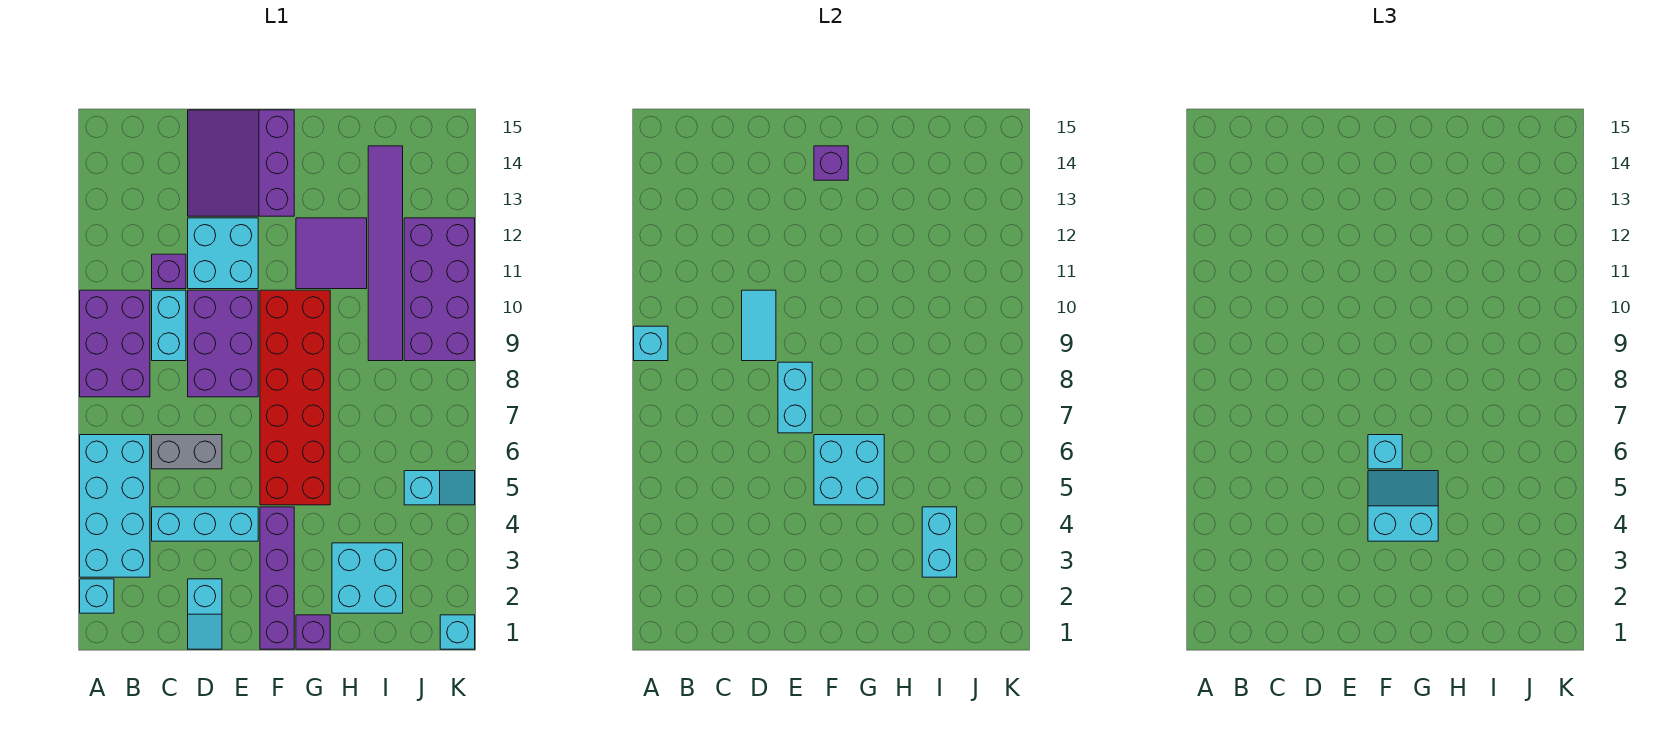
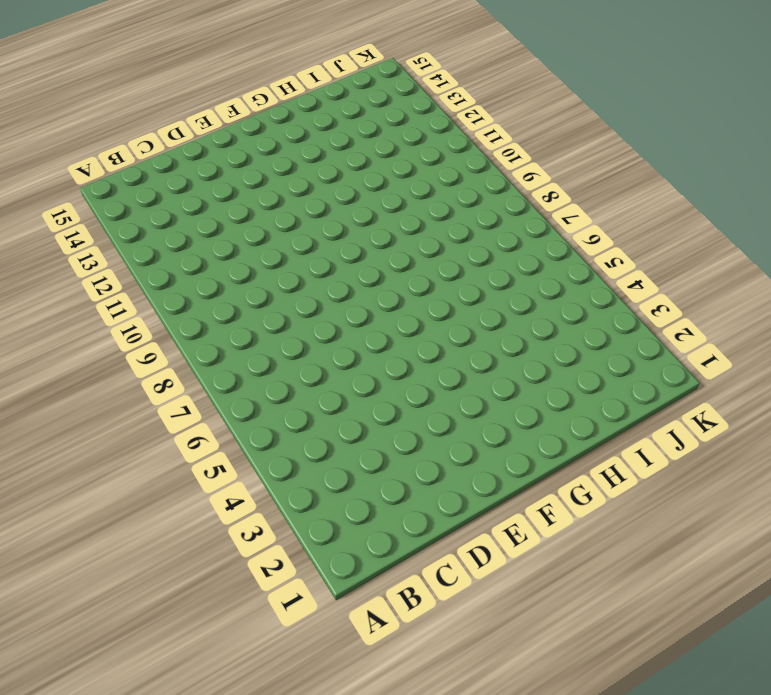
none -> cyan 1x1 brick [80,579,114,613]
none -> cyan 2x4 brick [80,435,150,577]
none -> purple 2x3 brick [80,290,150,397]

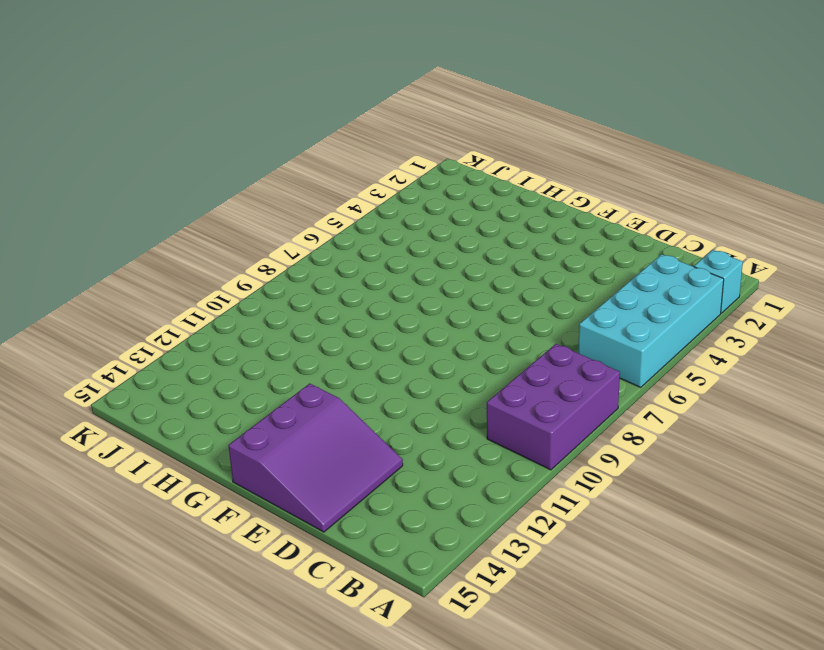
none -> cyan 1x3 brick [152,507,258,541]
none -> grey 1x2 brick [152,435,222,469]
none -> cyan 1x2 brick [152,290,186,361]

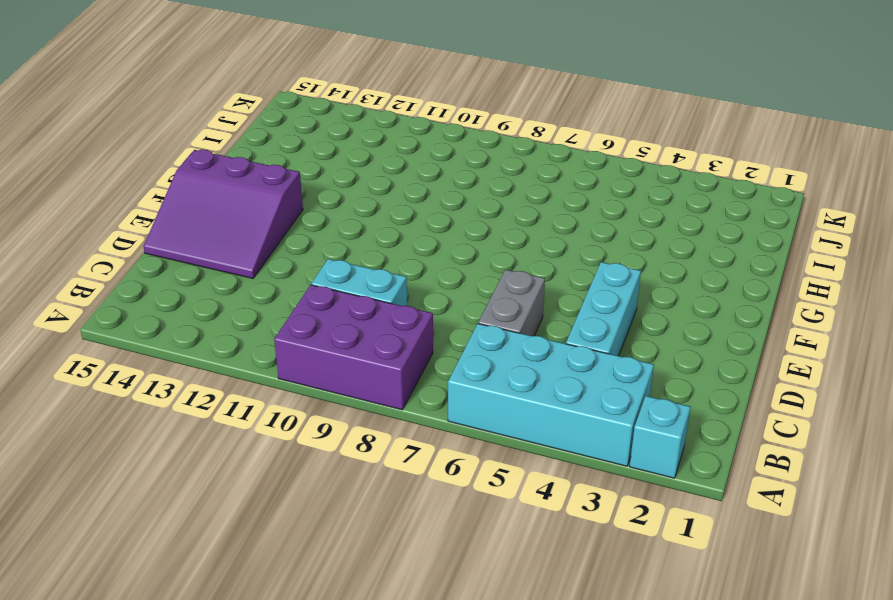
none -> purple 1x1 brick [152,254,186,289]
none -> cyan 1x2 slope [188,579,222,649]
none -> purple 2x3 brick [188,290,258,397]

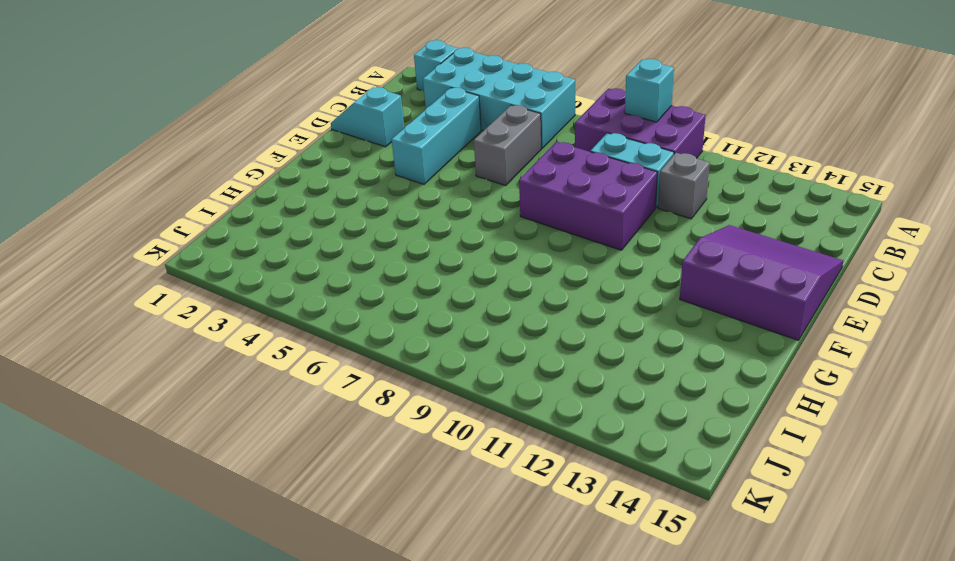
grey 1x1 brick [658,153,710,219] -> purple 1x1 brick [152,254,186,289]
none -> cyan 2x2 brick [188,218,258,289]
none -> purple 1x4 brick [260,507,294,649]
none -> red 2x6 brick [260,290,330,505]

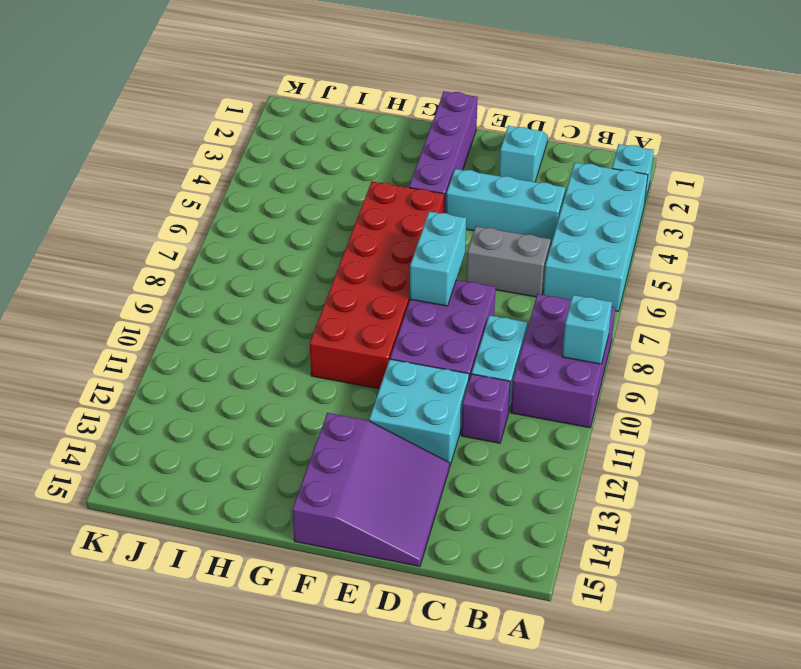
none -> purple 1x1 brick [296,615,330,649]
none -> purple 2x2 tile [296,218,367,289]
none -> cyan 2x2 brick [332,543,403,613]

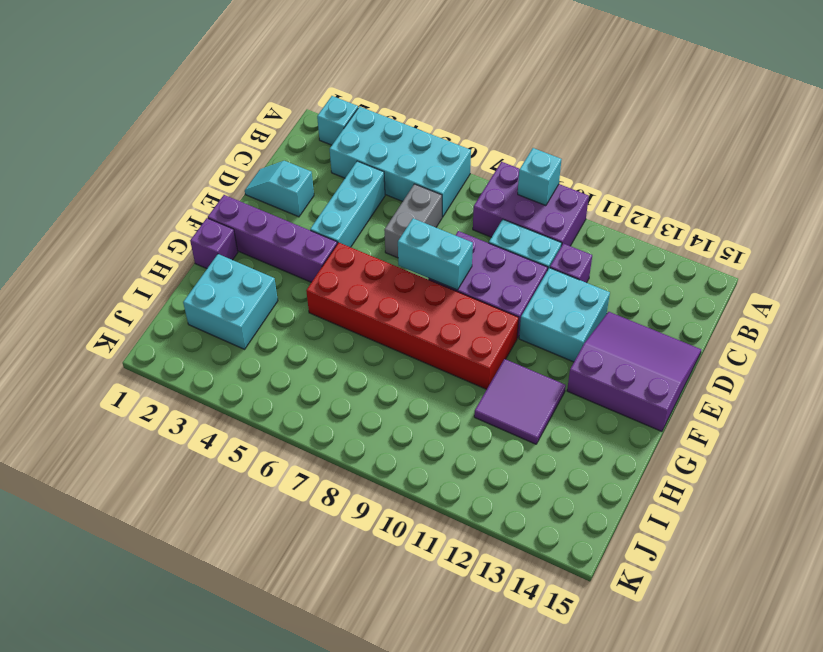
none -> purple 1x6 tile [368,146,403,361]
none -> cyan 1x2 slope [404,471,475,505]
none -> purple 2x4 brick [404,218,475,361]

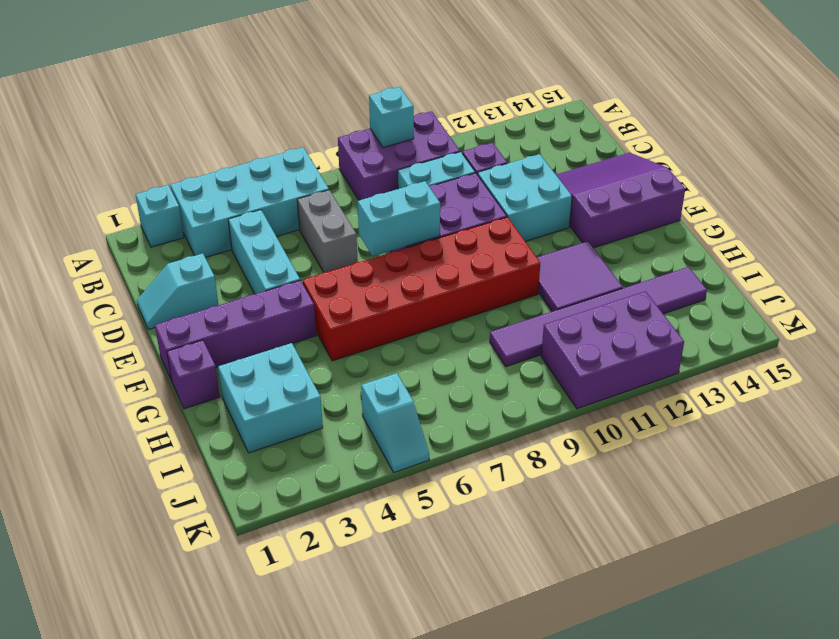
purple 2x3 brick [541,291,684,409] -> purple 2x4 brick [404,218,475,361]
none -> cyan 1x1 brick [440,615,475,649]
none -> cyan 1x2 tile [742,290,776,361]
none -> cyan 2x2 brick [814,435,884,505]

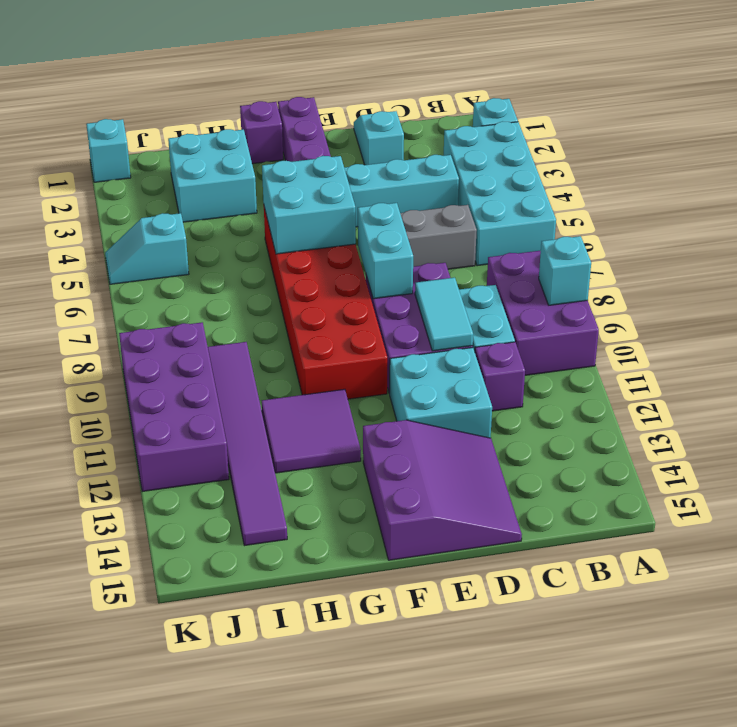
none -> purple 1x1 brick [814,146,848,180]
none -> cyan 1x2 brick [922,507,957,577]
none -> cyan 2x2 slope [1368,471,1438,541]

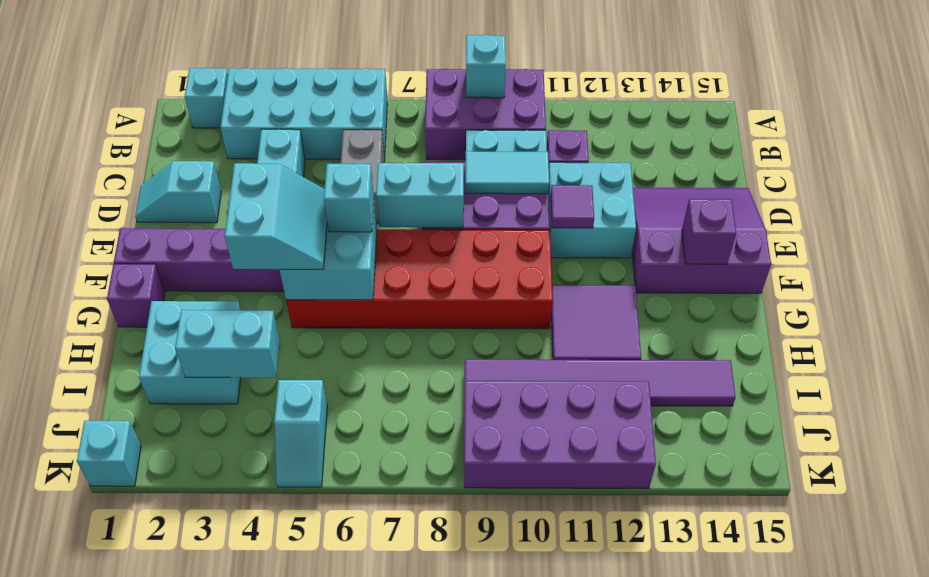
purple 1x1 tile [551,185,594,228] -> none

